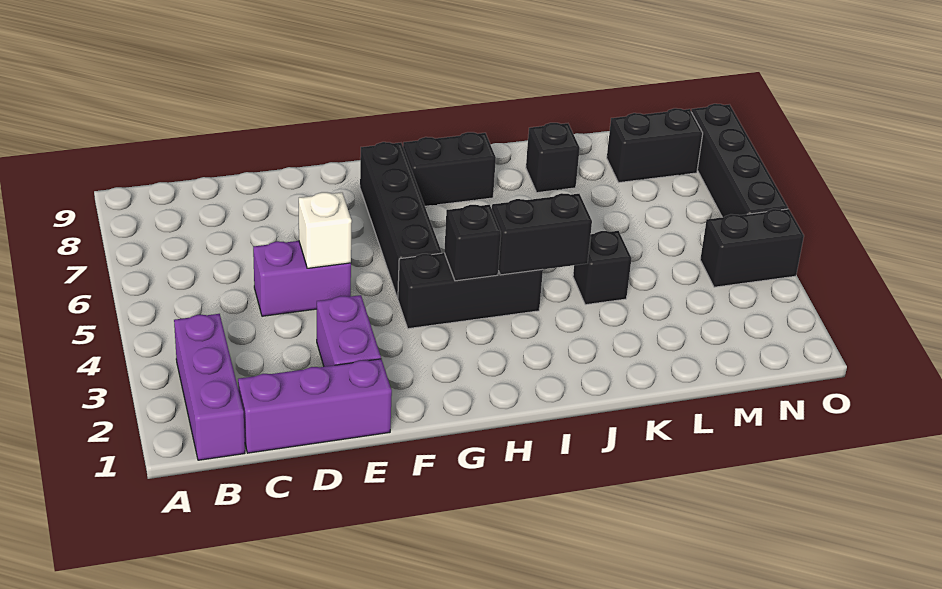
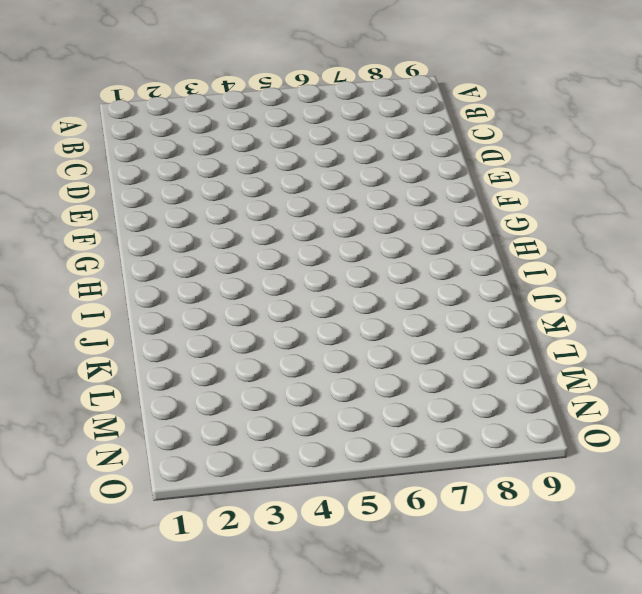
none -> purple 1x3 brick [174,314,245,460]
none -> purple 1x3 brick [238,359,392,453]
none -> purple 1x2 brick [253,241,351,316]

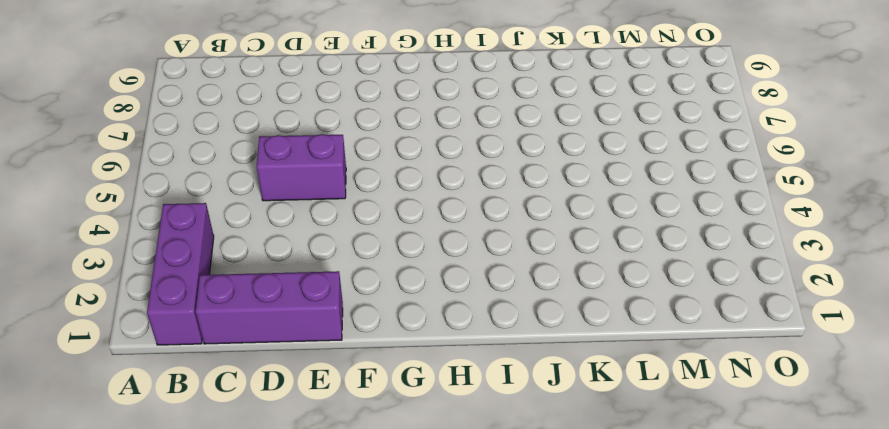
none -> purple 1x2 brick [317,295,381,367]
none -> black 1x3 brick [398,253,543,329]
none -> black 1x4 brick [360,142,442,298]

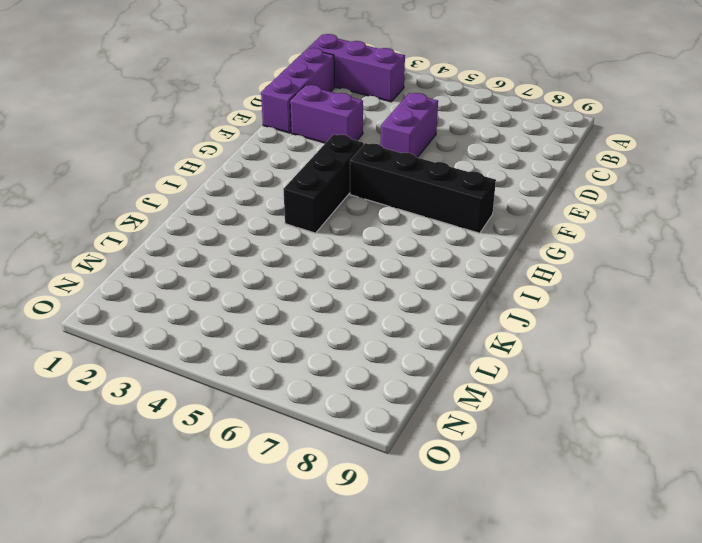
none -> black 1x2 brick [403,132,496,206]
none -> black 1x1 brick [573,231,631,305]
none -> black 1x1 brick [526,123,580,193]

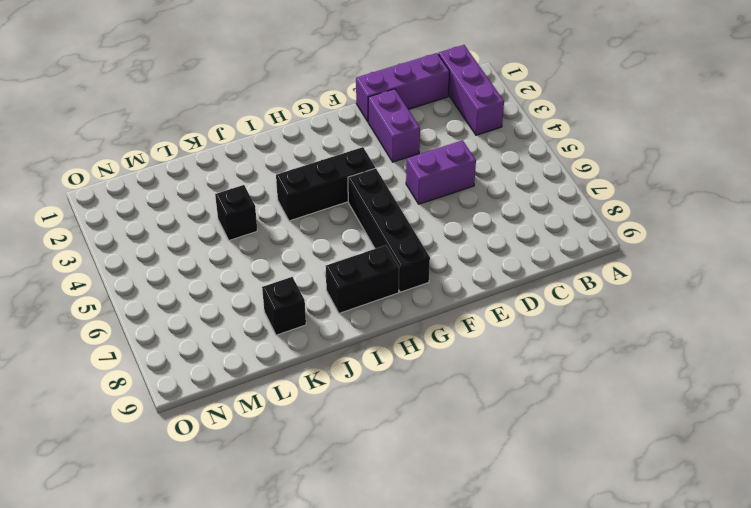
none -> black 1x2 brick [607,108,703,183]
none -> black 1x2 brick [700,209,804,287]
none -> black 1x4 brick [691,104,788,217]

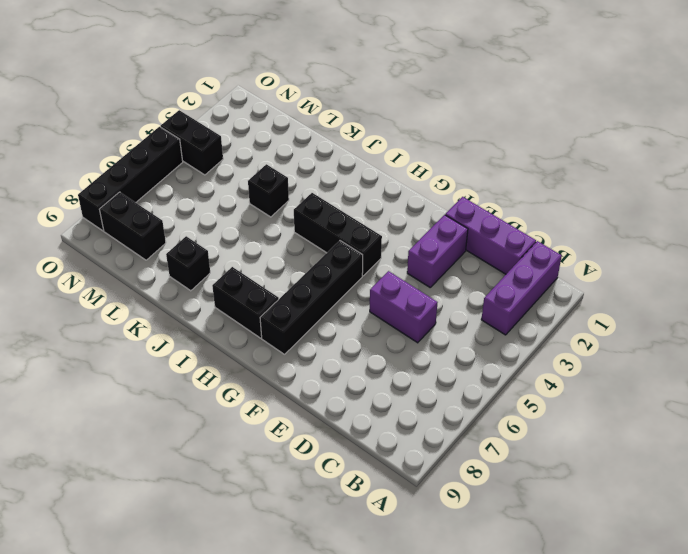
none -> white 1x1 brick [299,192,352,268]
none -> black 1x1 brick [444,205,501,281]
none -> black 1x2 brick [492,193,592,275]

